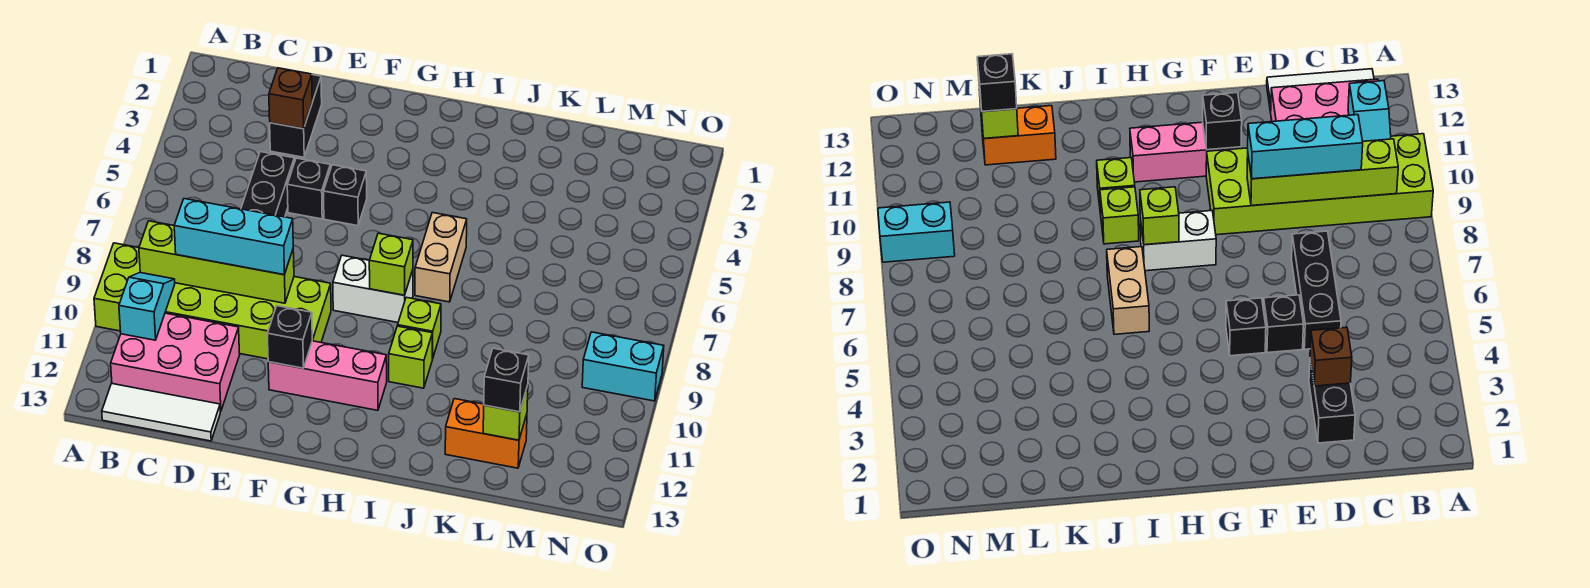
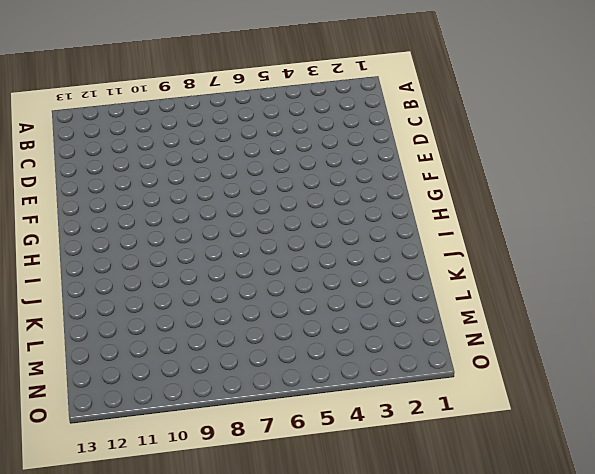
none -> lime 2x6 brick [94,243,331,359]
none -> pink 2x3 brick [111,313,240,412]
none -> white 1x3 tile [102,384,220,441]

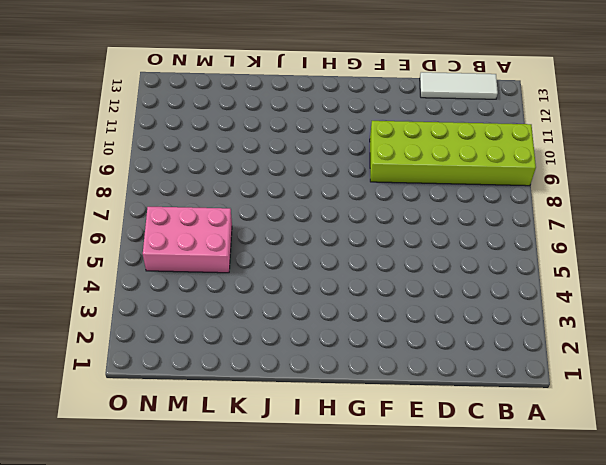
pink 2x3 brick [143,207,232,273] -> pink 2x3 brick moved to [111,313,240,412]
none -> black 1x2 brick [270,75,322,157]
none -> black 1x3 brick [241,152,294,217]
none -> black 1x1 brick [287,158,330,219]

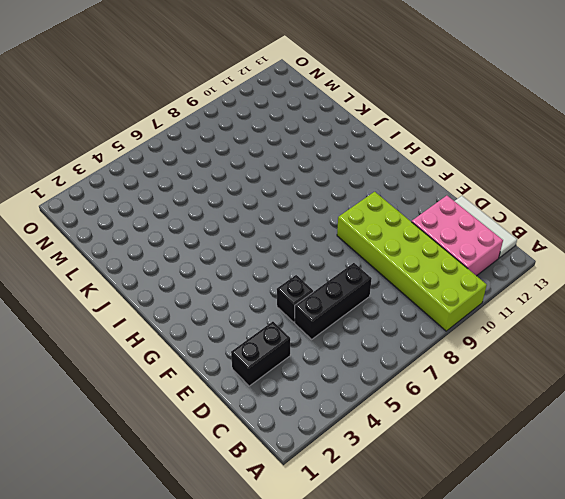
none -> black 1x1 brick [324,165,367,226]
none -> pink 1x3 brick [268,341,387,410]
none -> white 1x2 brick [333,255,413,322]

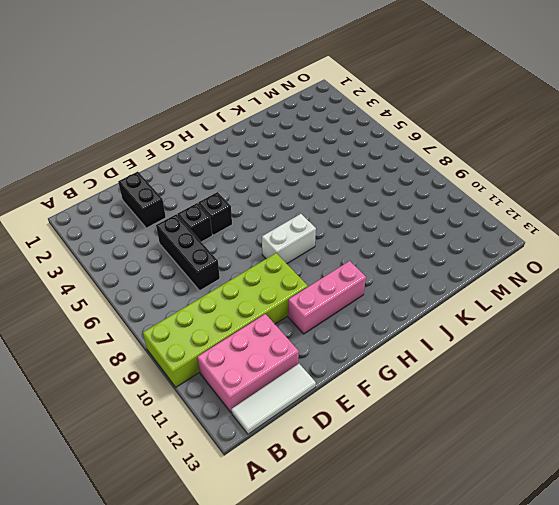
none -> tan 1x2 brick [415,213,467,302]
none -> lime 1x1 brick [398,297,441,359]
none -> lime 1x1 brick [389,326,432,388]

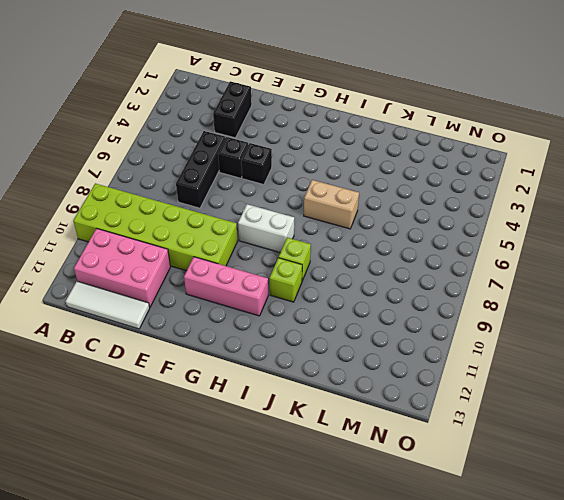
tan 1x2 brick [304,180,359,229] -> tan 1x2 brick turned to [415,213,467,302]
none -> orange 1x2 brick [445,399,527,468]
none -> cyan 1x2 brick [582,332,664,401]
none -> lime 1x4 brick [139,221,294,303]

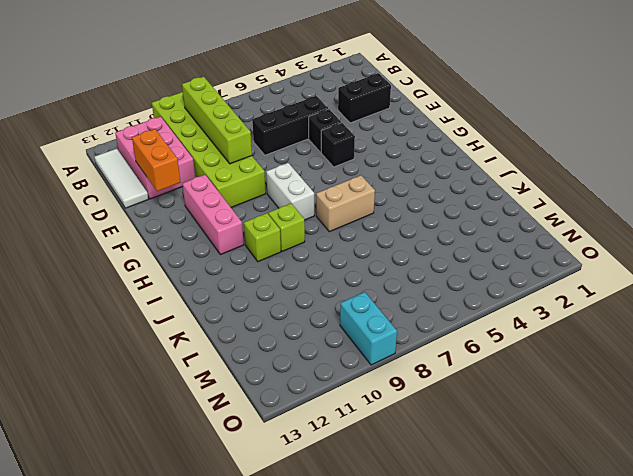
orange 1x2 brick [132,129,180,191] -> orange 1x2 brick moved to [445,399,527,468]
none -> cyan 1x2 slope [119,273,175,340]
none -> brown 1x1 brick [269,68,312,129]
none -> black 1x1 brick [267,306,313,368]

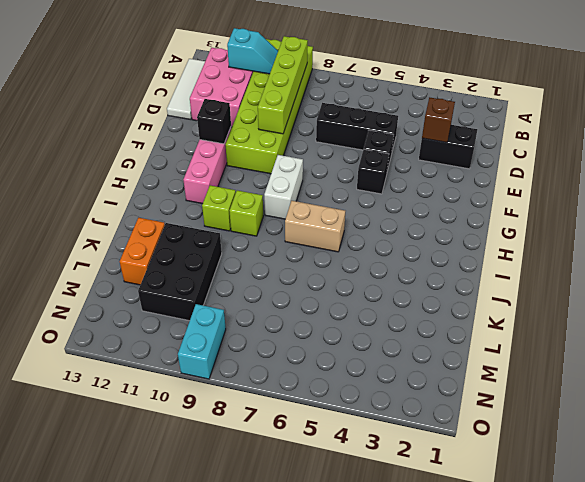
black 2x3 brick [138,223,222,321] -> none
none -> lime 1x1 brick [369,233,413,295]
none -> lime 1x1 brick [483,385,528,440]
none -> cyan 1x3 brick [174,199,293,275]

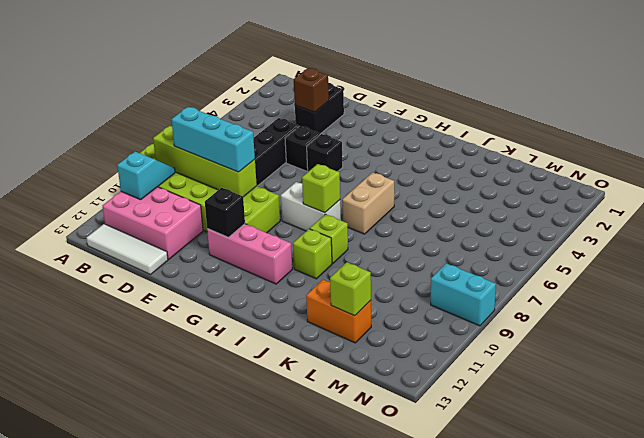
none -> black 1x1 brick [484,348,529,412]

